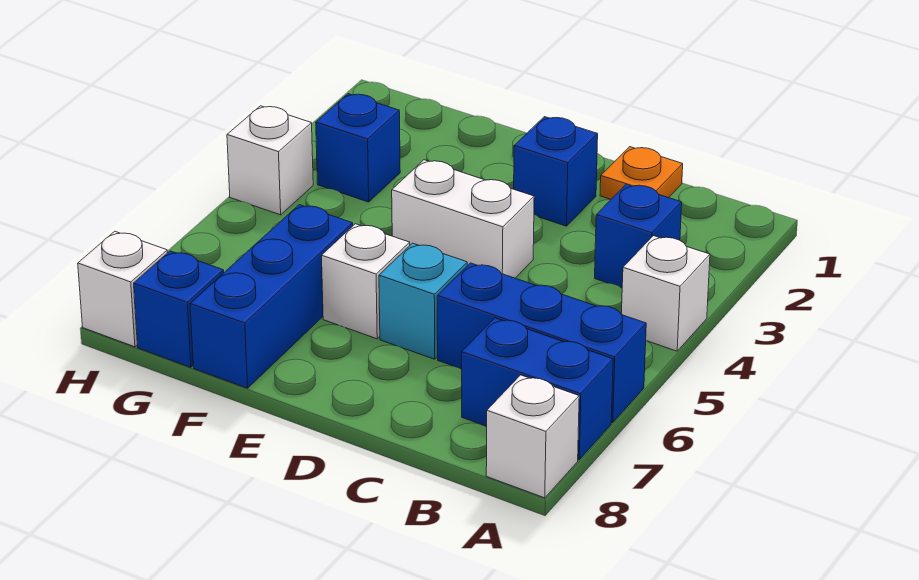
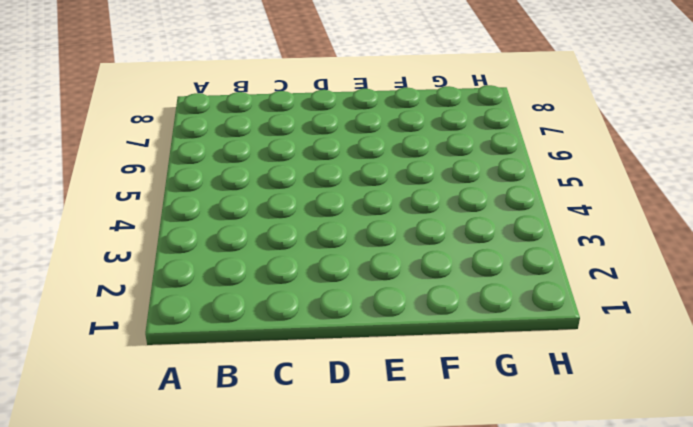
none -> white 1x1 brick [621,236,710,351]
none -> blue 1x3 brick [437,263,646,423]
none -> blue 1x2 brick [462,318,613,460]

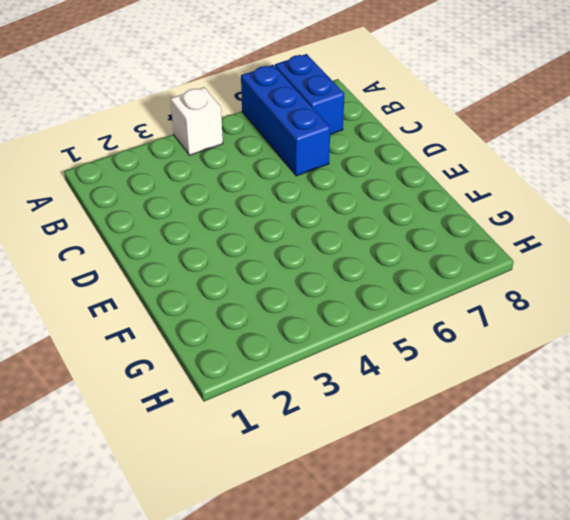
none -> white 1x1 brick [486,375,579,498]
none -> blue 1x1 brick [595,184,682,288]
none -> orange 1x1 plate [600,147,683,199]

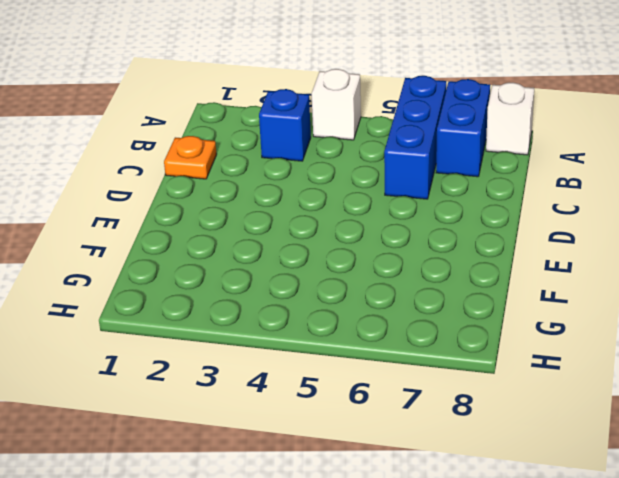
none -> blue 1x1 brick [514,117,598,226]
none -> white 1x2 brick [392,160,534,278]
none -> cyan 1x1 brick [379,243,467,359]

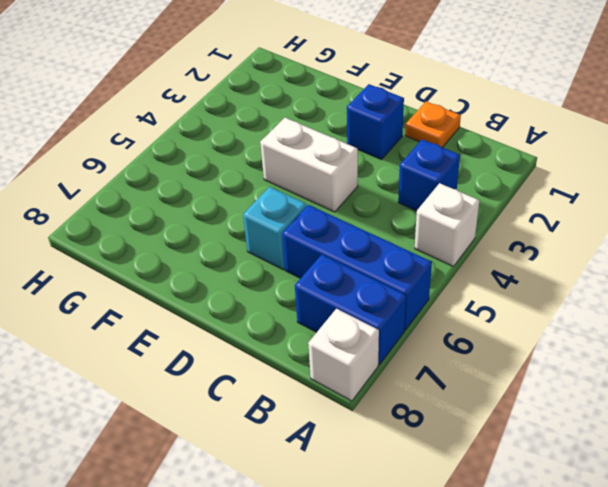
none -> white 1x1 brick [322,224,410,339]
none -> blue 1x3 brick [190,205,353,388]
none -> blue 1x1 brick [316,94,400,202]

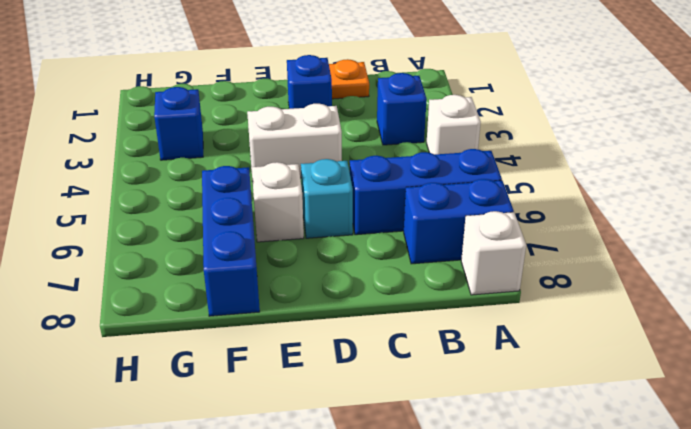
none -> blue 1x1 brick [134,251,224,367]
none -> white 1x1 brick [227,106,313,215]
none -> white 1x1 brick [78,231,167,347]

